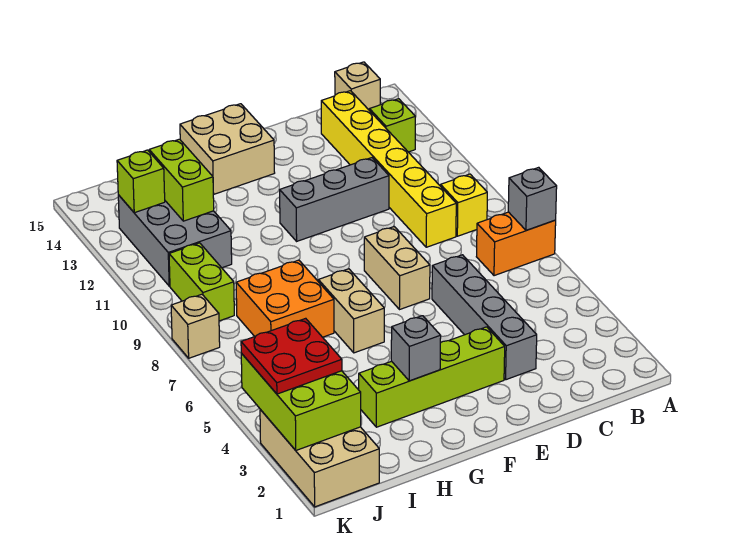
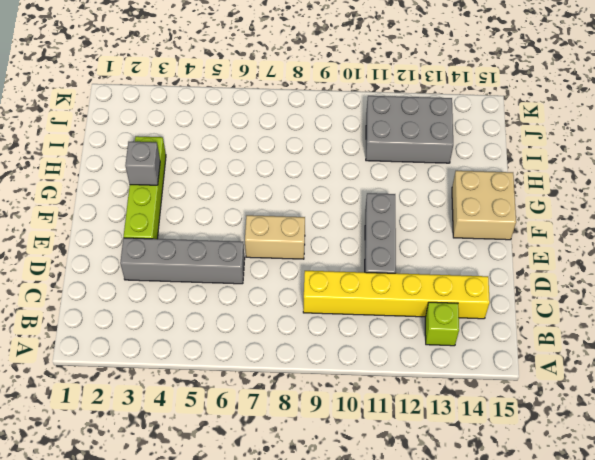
none -> orange 1x2 brick [476,212,556,276]
none -> yellow 1x1 brick [441,174,487,236]
none -> tan 1x1 brick [335,62,380,110]

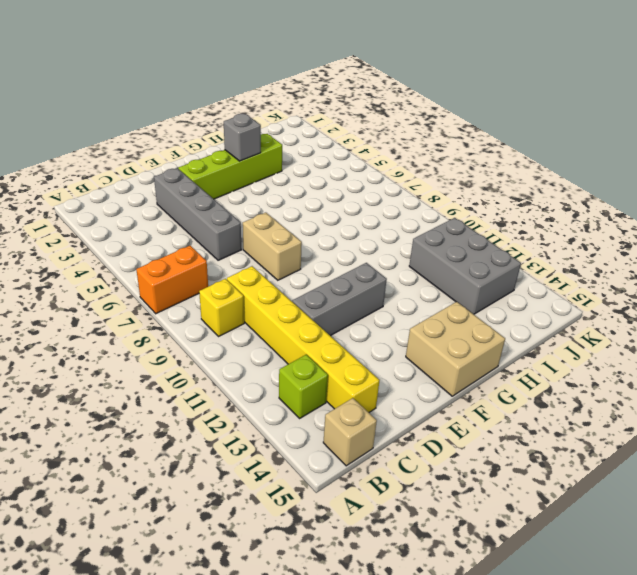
none -> tan 1x2 brick [318,269,384,353]
none -> orange 2x2 brick [236,260,334,337]
none -> tan 2x3 brick [260,409,379,507]

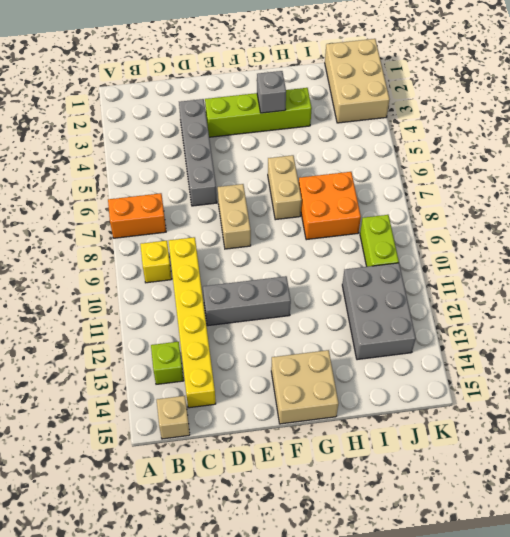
none -> tan 1x1 brick [171,294,220,358]
none -> grey 1x1 brick [508,167,557,230]
none -> lime 1x2 brick [149,139,214,221]

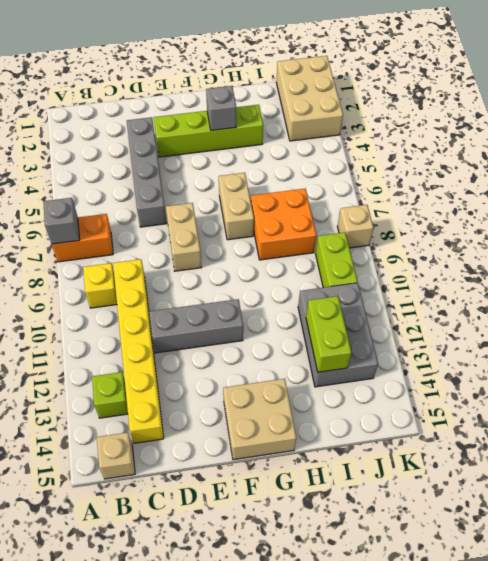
none -> lime 2x3 brick [241,353,361,450]
none -> lime 1x1 brick [117,150,165,213]
none -> red 2x2 plate [241,318,342,394]

